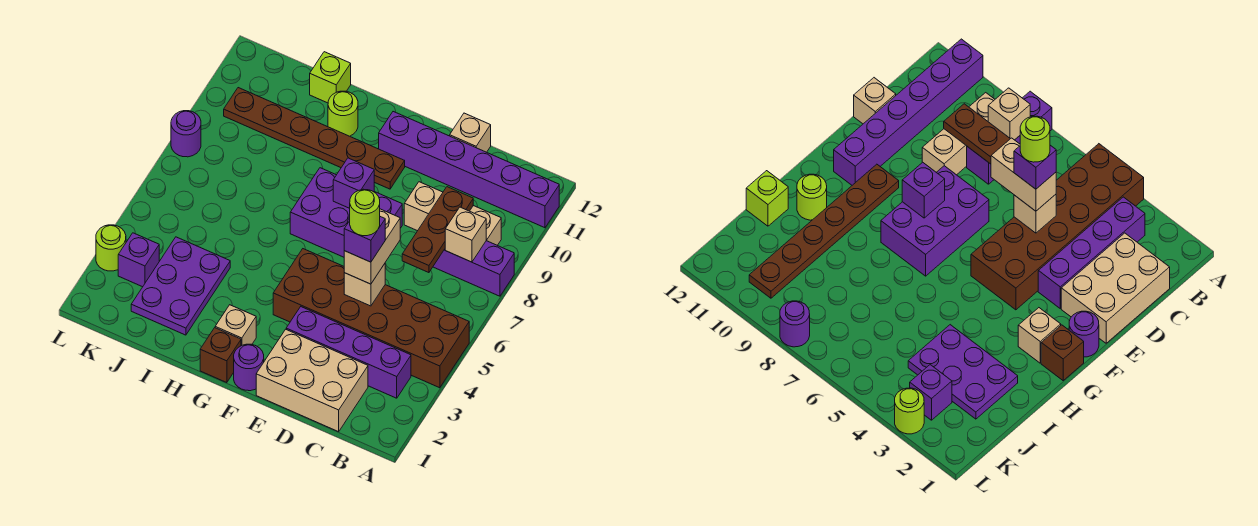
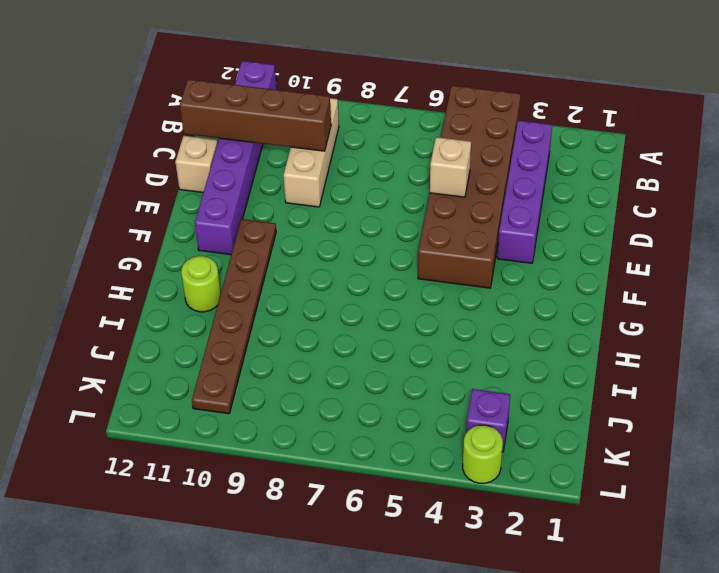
brown 1x4 brick [180,79,331,151] -> brown 1x3 plate [402,187,473,273]
none -> purple 1x3 brick [433,241,514,296]
none -> tan 2x3 brick [256,329,368,432]
none -> purple 2x3 brick [290,168,402,257]

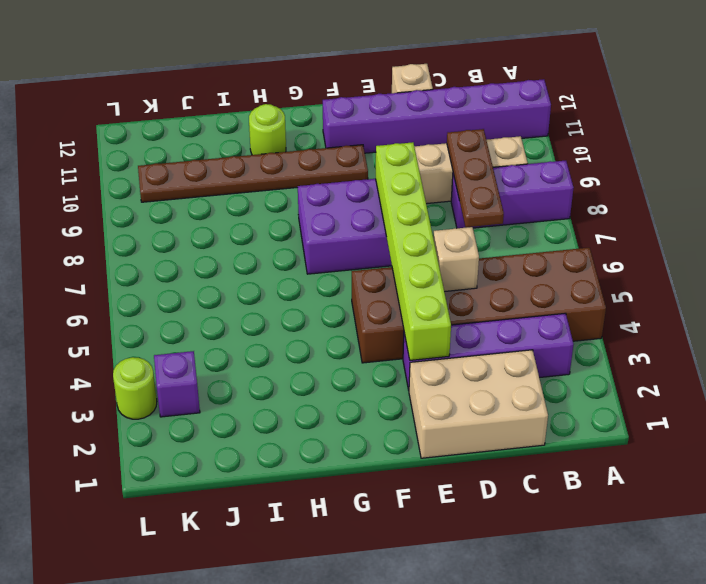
lime 1x6 brick [376,142,451,360] -> none
none -> purple 1x1 round brick [234,344,264,391]
none -> brown 1x1 brick [200,328,241,383]
none -> tan 1x1 brick [215,305,256,346]

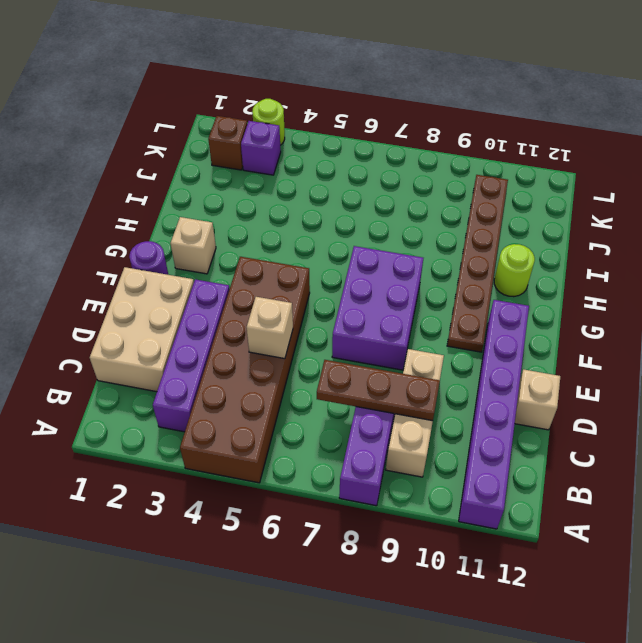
brown 1x1 brick [208,116,247,170] -> brown 1x1 brick moved to [200,328,241,383]
none -> purple 2x3 plate [131,237,230,335]
none -> lime 1x1 brick [310,52,351,103]
none -> purple 1x1 round brick [171,111,201,157]

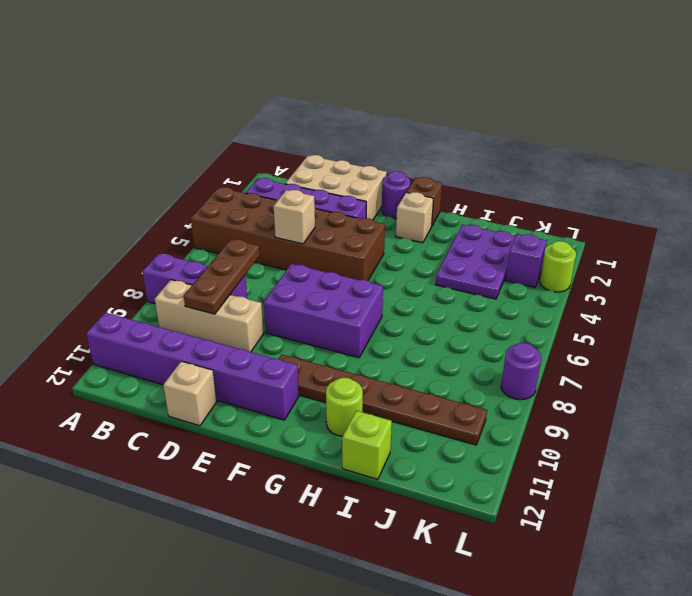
none -> tan 1x1 brick [445,207,486,262]
none -> purple 1x1 brick [333,158,374,208]
none -> tan 1x2 brick [344,209,400,284]

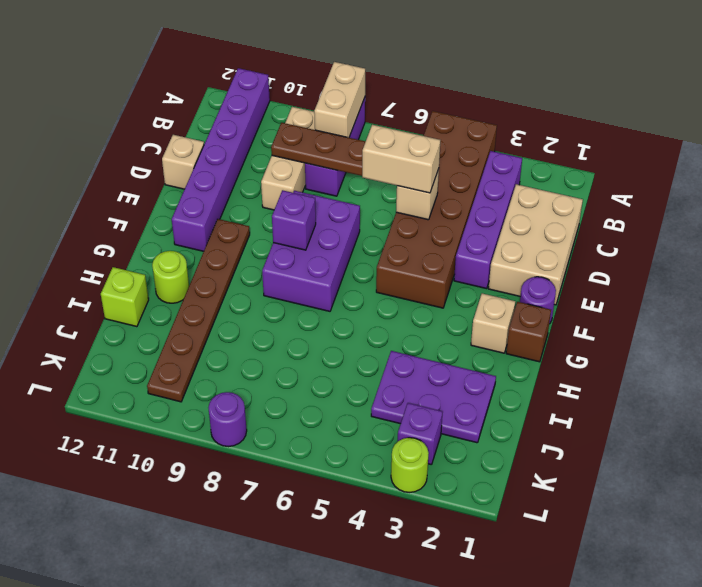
tan 1x2 brick [314,62,365,138] -> tan 1x1 brick [445,207,486,262]
none -> purple 1x1 brick [344,217,385,262]
none -> lime 1x1 round brick [350,189,380,236]

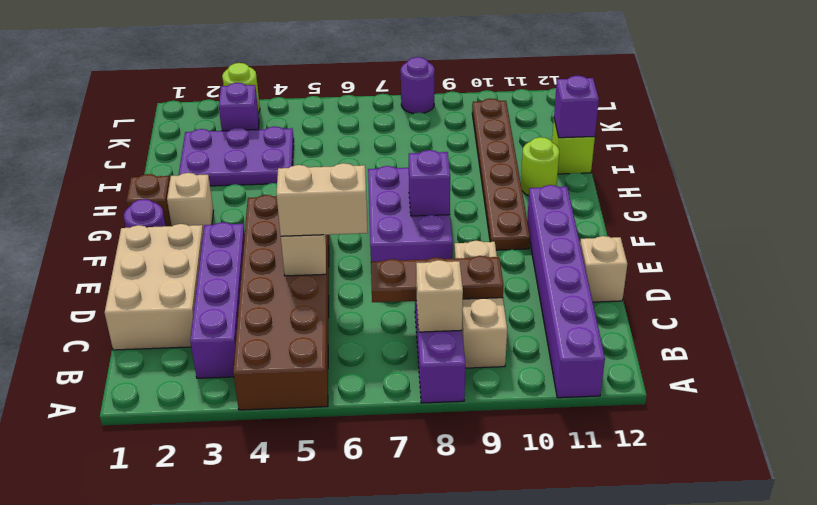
purple 1x1 brick [554,76,599,138] -> purple 1x1 brick moved to [344,217,385,262]
none -> lime 1x1 round brick [350,189,380,236]

